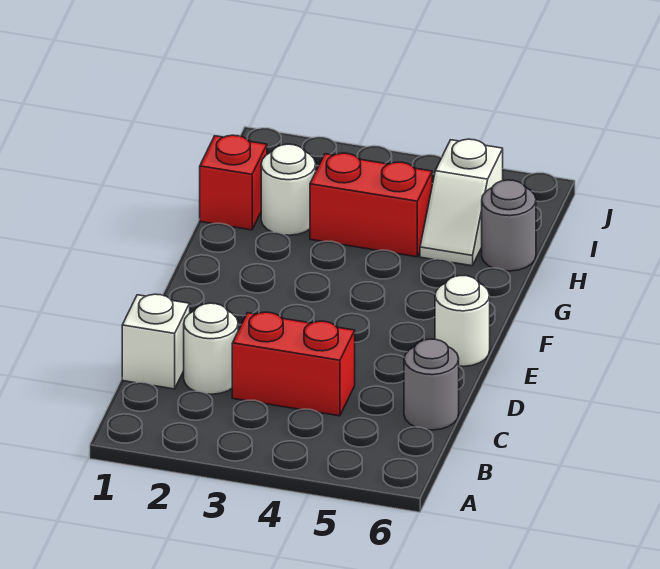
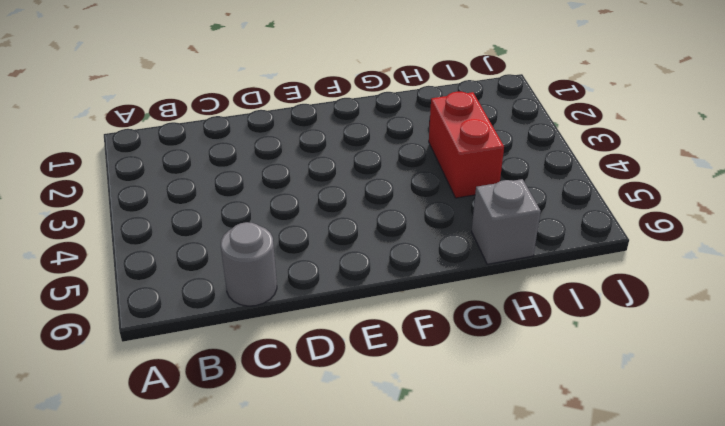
grey 1x1 brick [472,179,541,264] -> grey 1x1 round brick [482,180,536,271]
none -> white 1x1 brick [122,294,190,389]
none -> white 1x1 round brick [184,303,238,394]

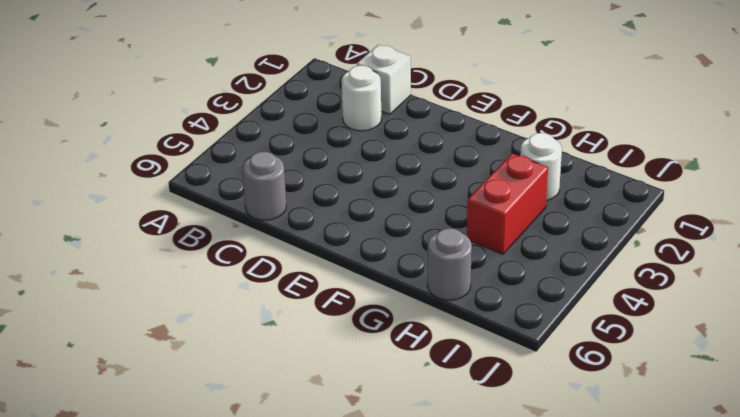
none -> red 1x2 brick [232,312,355,416]
none -> white 1x1 round brick [435,276,490,366]

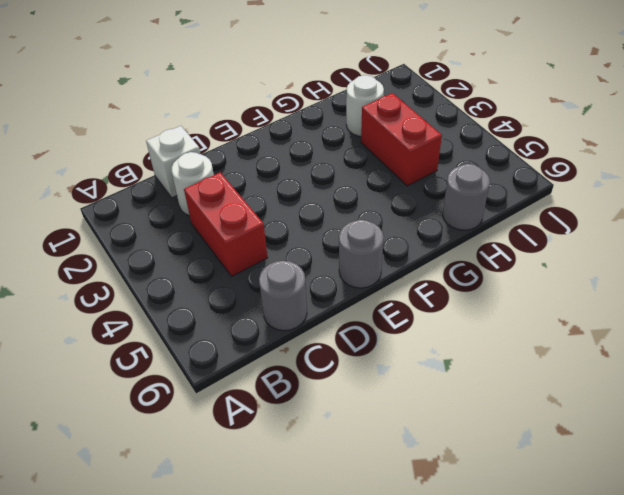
grey 1x1 round brick [339,220,384,288] -> white 1x1 round brick [435,276,490,366]
none -> red 1x1 brick [200,135,267,230]
none -> white 1x2 slope [420,139,503,266]

